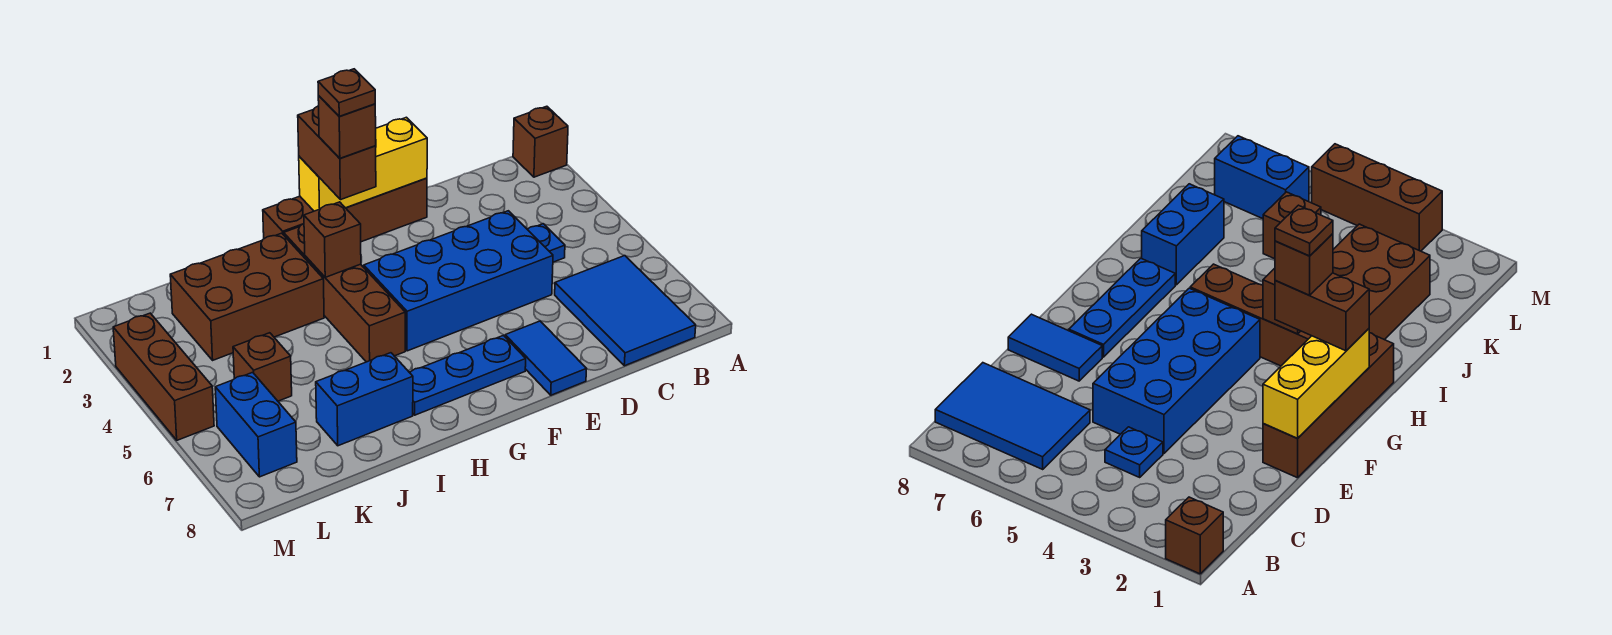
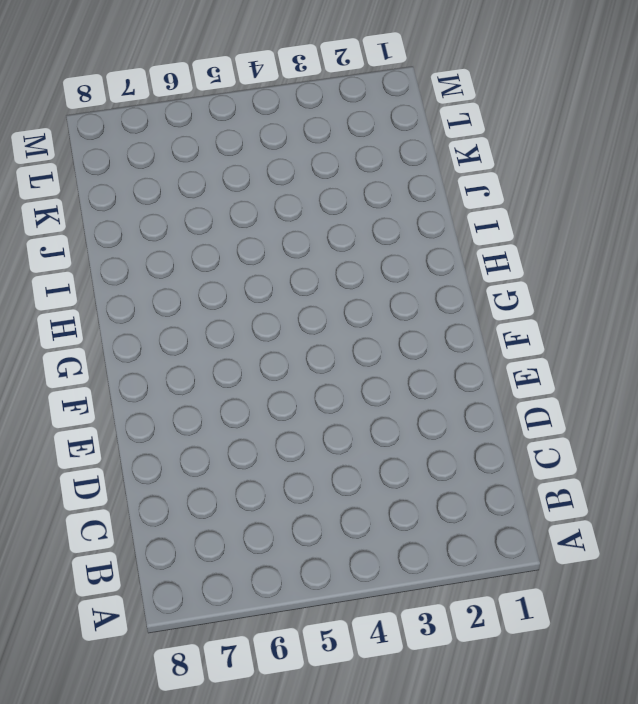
none -> brown 1x1 brick [513,106,568,177]
none -> blue 2x3 tile [555,256,696,366]
none -> blue 1x1 plate [527,224,565,262]

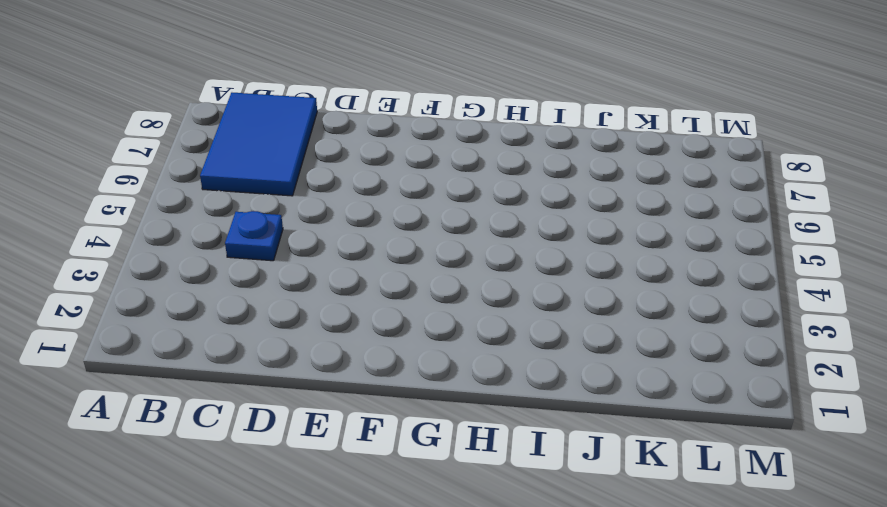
none -> brown 1x1 brick [513,106,568,177]
none -> blue 2x4 brick [364,211,553,351]
none -> brown 1x4 brick [263,178,427,242]

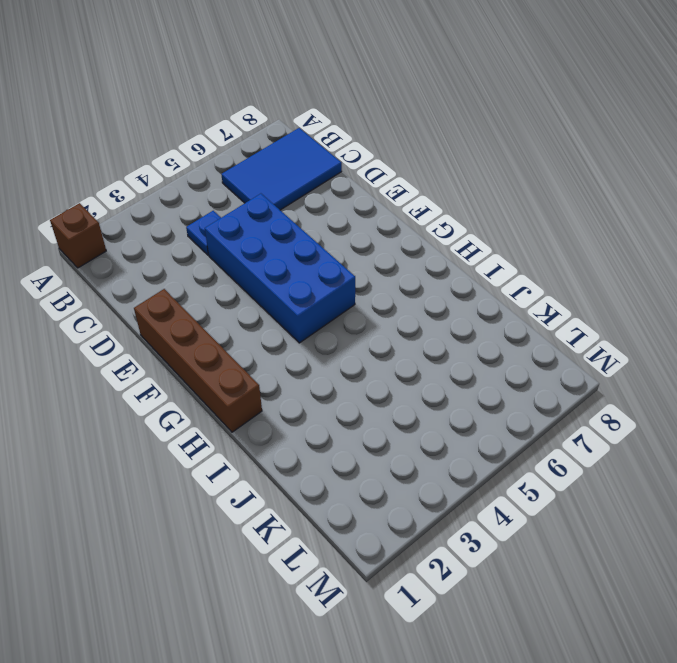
none -> blue 1x2 tile [505,321,587,395]
none -> blue 1x3 plate [409,335,526,415]
none -> brown 1x4 brick [284,224,405,362]

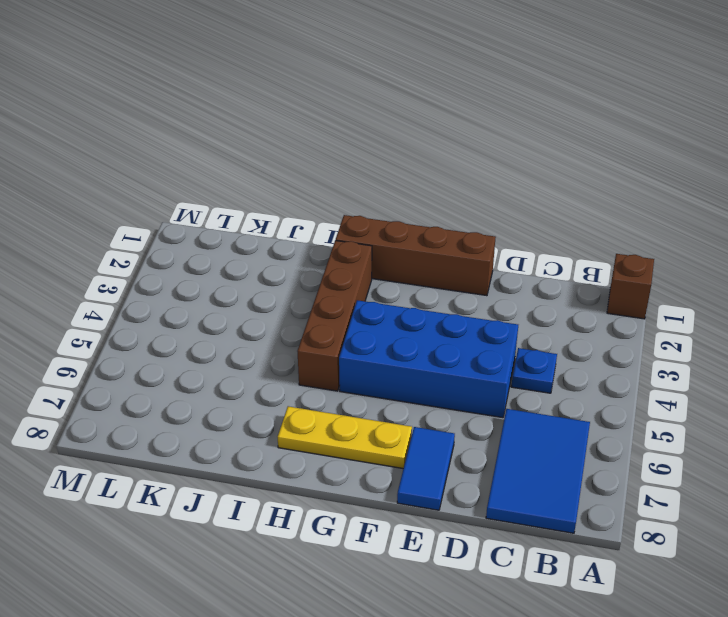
yellow 1x3 plate [278,406,412,469] -> blue 1x3 plate [409,335,526,415]
none -> brown 2x3 brick [170,233,324,360]
none -> blue 1x2 brick [316,353,413,446]
none -> brown 1x1 brick [233,333,292,401]

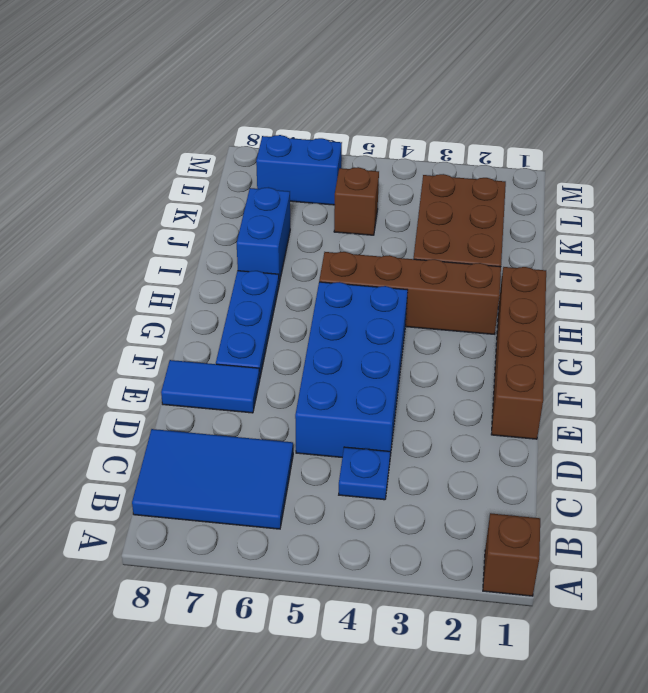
none -> brown 1x3 brick [113,313,214,440]
none -> yellow 1x3 brick [299,117,427,211]
none -> brown 1x1 brick [304,202,361,277]

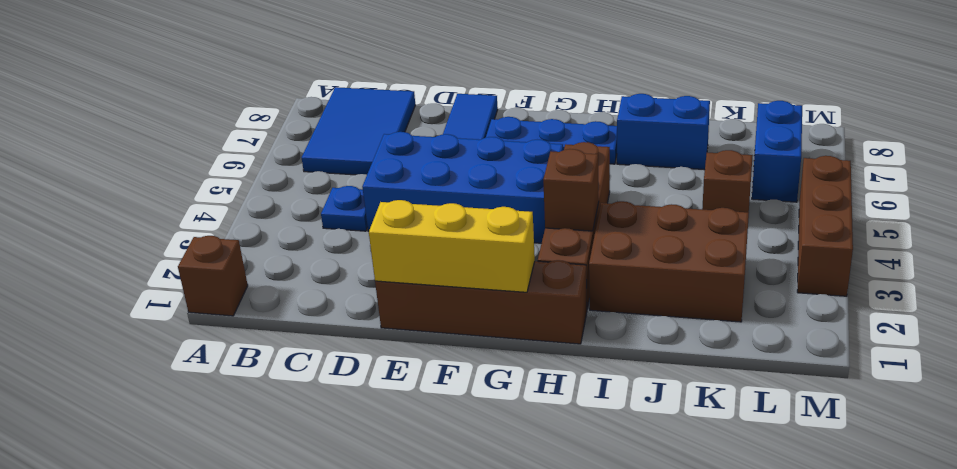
none -> brown 1x2 brick [298,106,376,200]
none -> brown 1x1 brick [318,96,376,158]
none -> brown 1x1 plate [318,69,375,116]

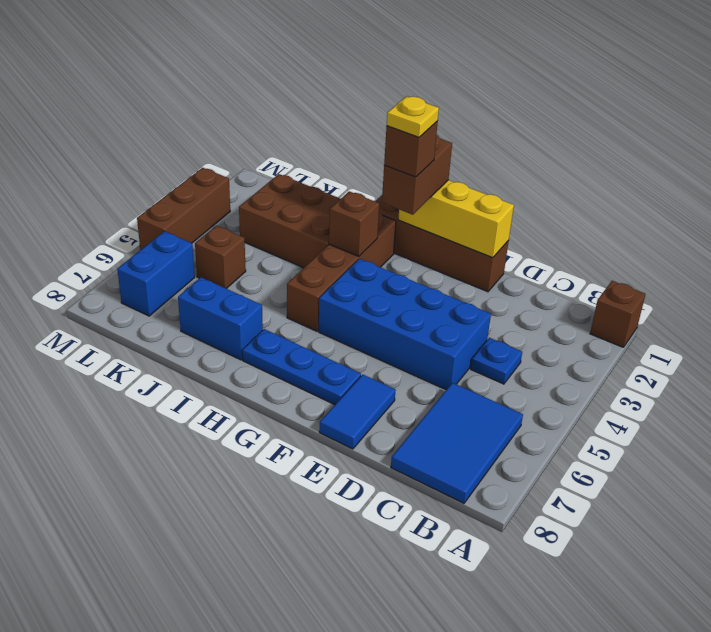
yellow 1x1 plate [387,96,439,137] -> brown 1x1 plate [318,69,375,116]

